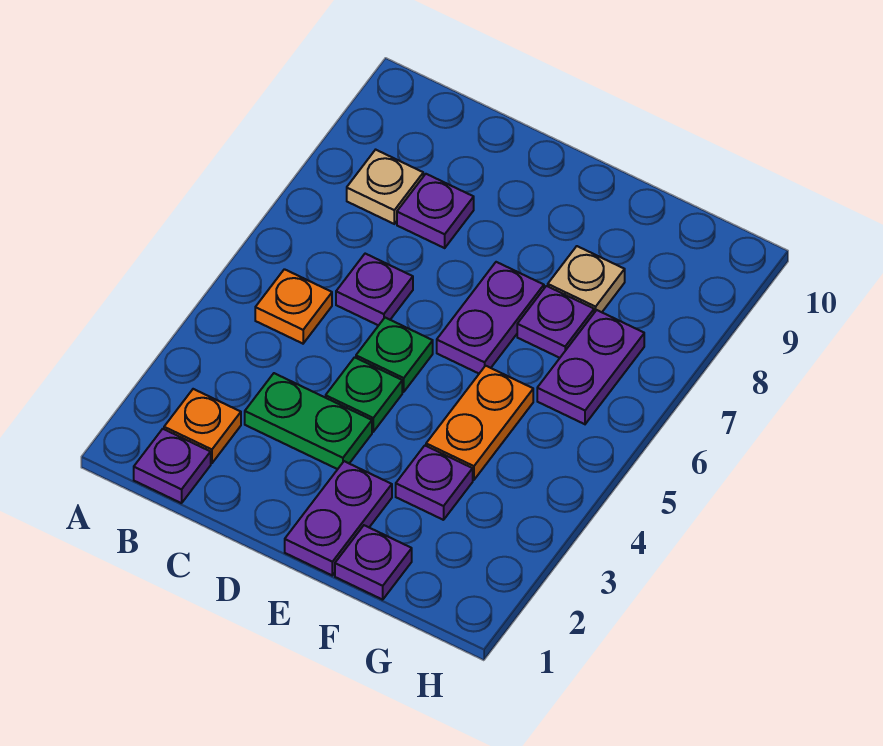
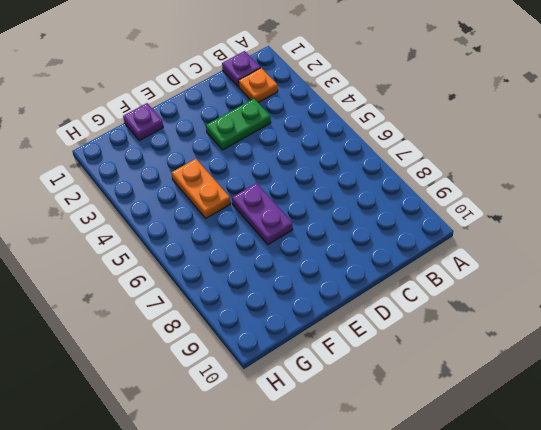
none -> orange 1x1 plate [255,269,332,344]
none -> tan 1x1 plate [347,150,423,224]
none -> purple 1x1 plate [336,254,413,326]

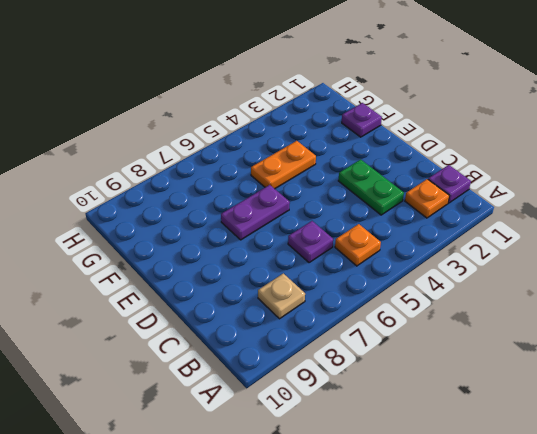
none -> purple 1x1 plate [397,174,474,248]
none -> green 1x1 plate [326,357,402,432]
none -> green 1x1 plate [356,318,433,392]

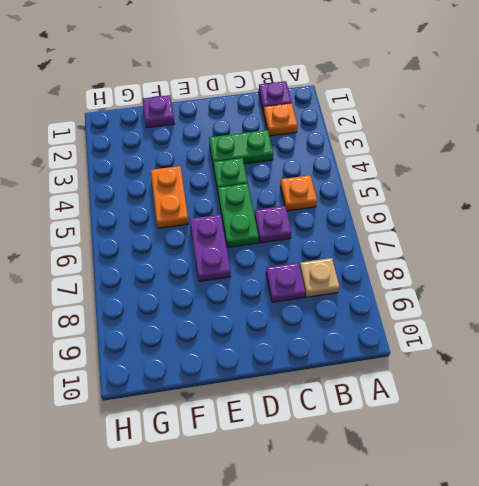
green 1x2 plate [218,183,259,247] -> green 1x1 plate [356,318,433,392]
none -> purple 1x2 plate [285,461,392,575]
none -> purple 1x1 plate [396,446,473,520]
none -> purple 1x1 plate [517,286,594,358]

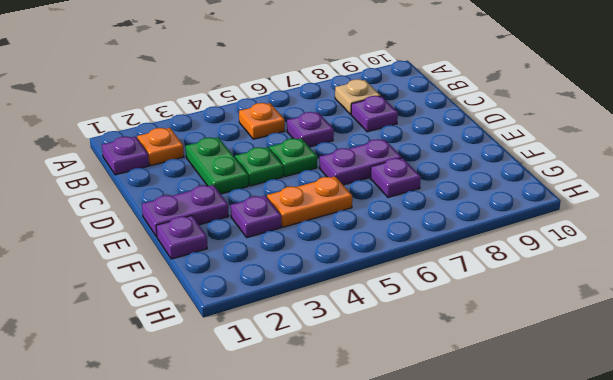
none -> tan 1x1 plate [548,246,625,313]
none -> purple 1x2 plate [537,310,644,424]

